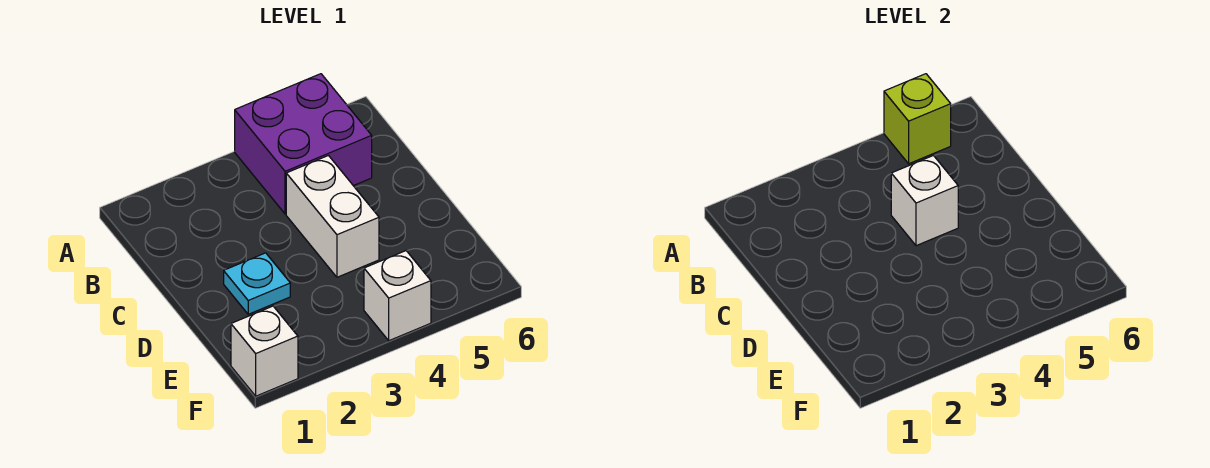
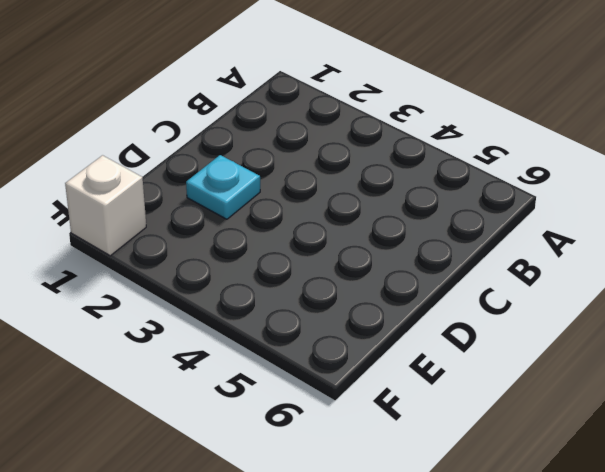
none -> purple 2x2 brick [235,74,372,214]
none -> white 1x2 brick [286,156,379,277]

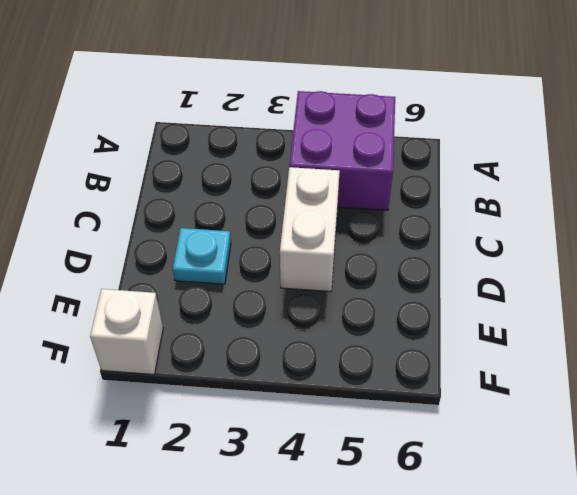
none -> white 1x1 brick [364,251,431,341]
none -> lime 1x1 brick [884,74,951,164]

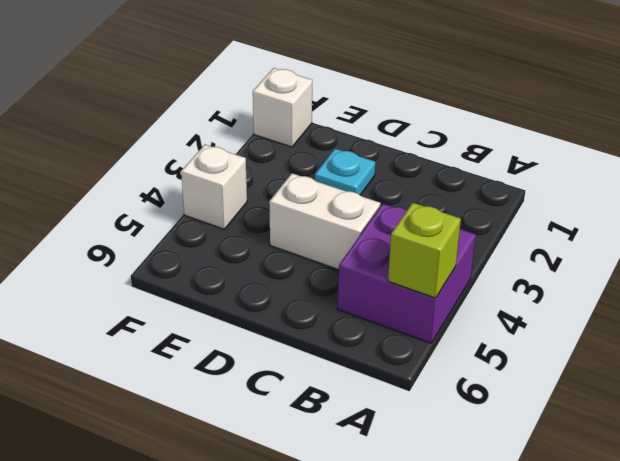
none -> white 1x1 brick [891,156,958,246]

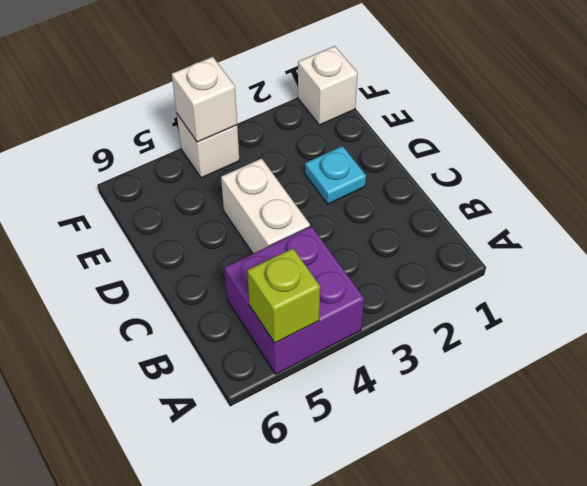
white 1x1 brick [172,57,237,142] -> white 1x1 brick moved to [891,156,958,246]

